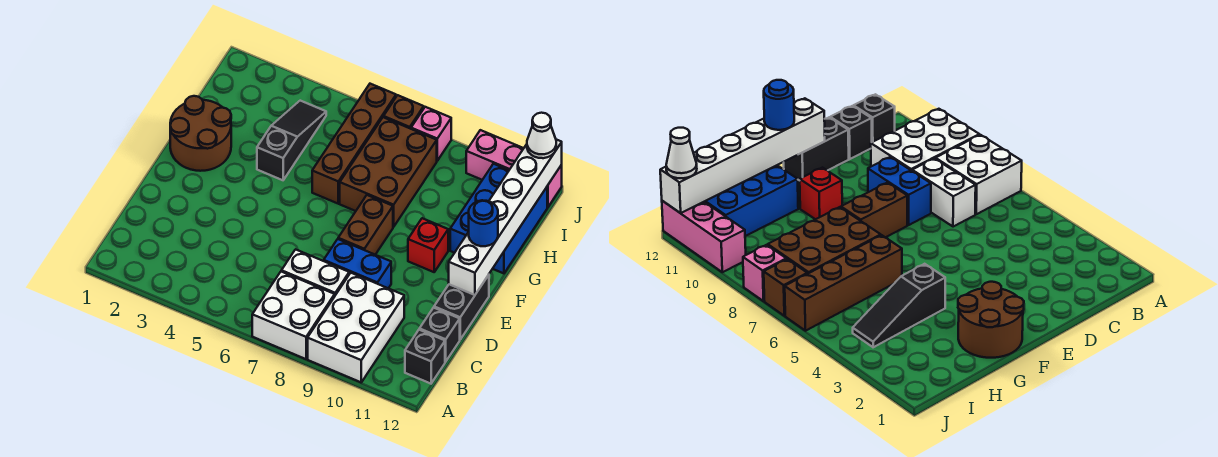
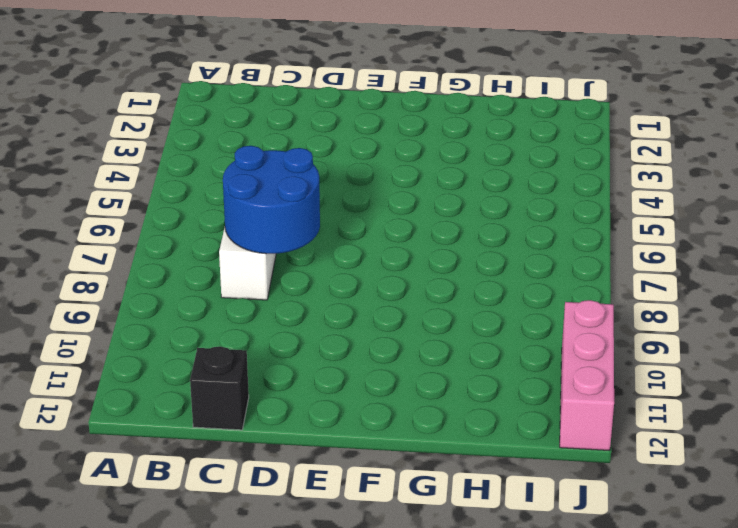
blue 2x2 round brick [223,146,320,254] -> none
none -> white 2x2 brick [252,272,335,359]
none -> white 2x3 brick [308,273,404,382]
none -> black 1x1 brick [405,330,445,384]

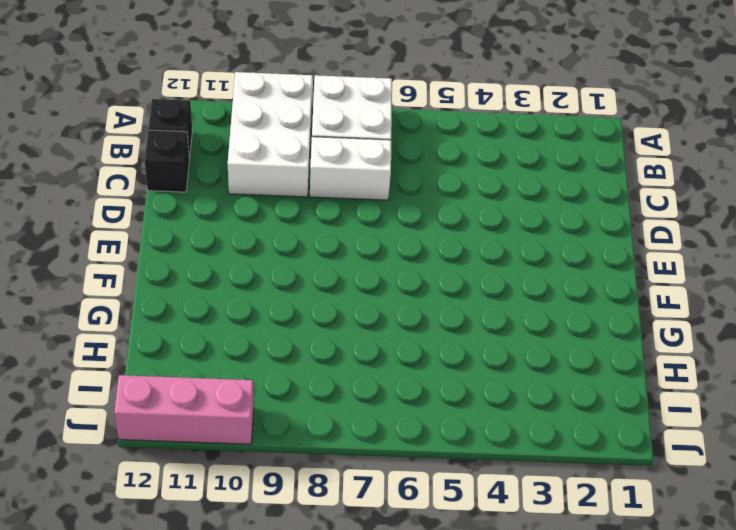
none -> blue 1x2 brick [324,239,391,288]
none -> black 1x2 brick [434,275,489,339]
none -> brown 1x2 brick [338,195,393,255]

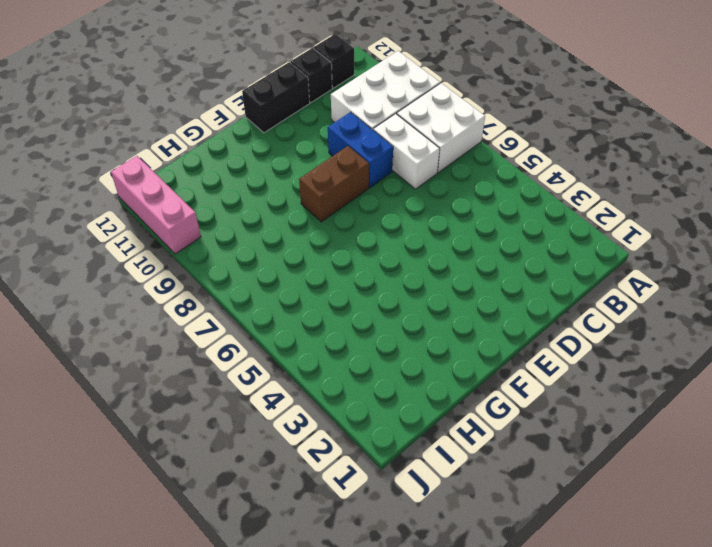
none -> brown 2x2 round brick [170,96,231,171]
none -> red 1x1 brick [408,218,448,272]
none -> black 1x3 slope [257,101,326,180]

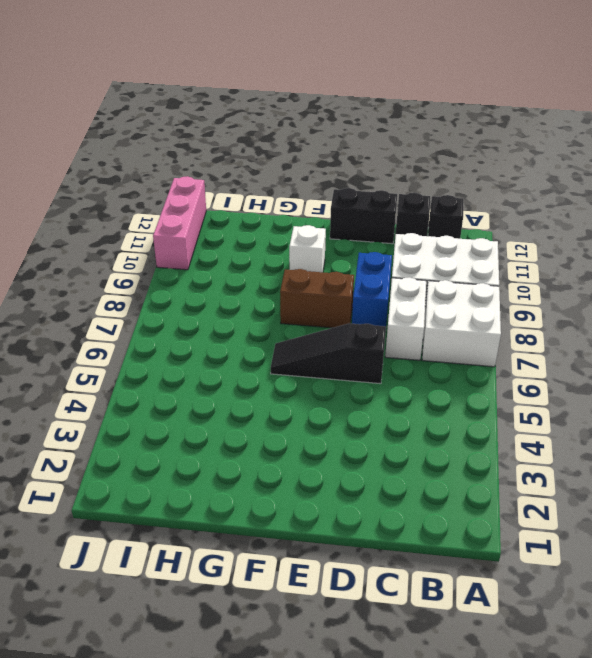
black 1x3 slope [271,323,386,384] -> black 1x3 slope moved to [257,101,326,180]
white 1x1 brick [289,225,326,272] -> red 1x1 brick [408,218,448,272]
none -> brown 2x2 round brick [170,96,231,171]
none -> brown 1x4 brick [312,84,396,204]
none -> brown 2x3 brick [340,117,437,227]

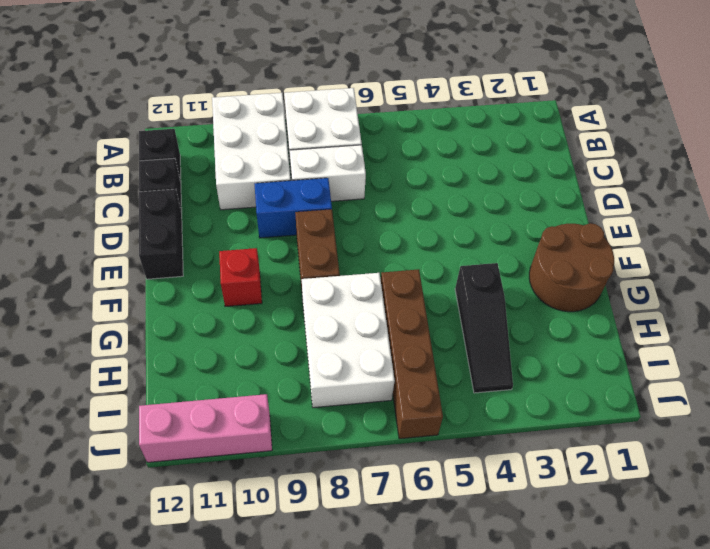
white 2x3 brick [302,273,395,408] -> brown 2x3 brick [340,117,437,227]
none -> blue 2x3 brick [450,164,547,273]
none -> brown 1x1 brick [384,95,424,129]
none -> pink 1x1 brick [411,107,451,161]

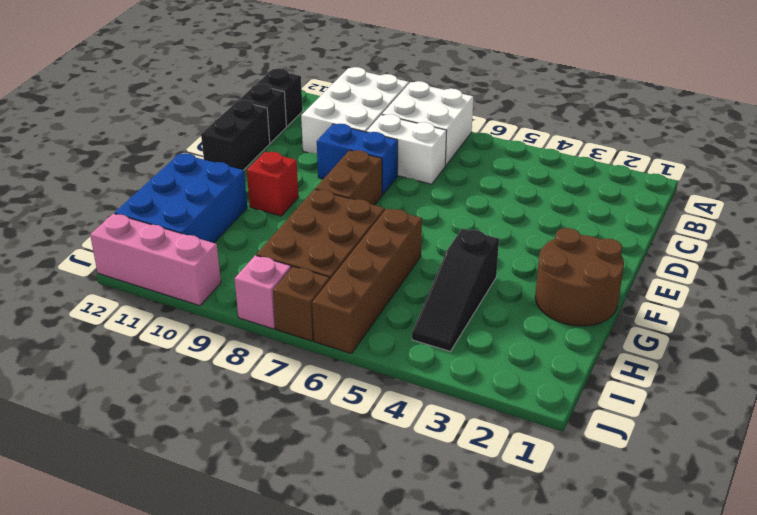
none -> white 1x6 brick [449,139,562,295]
none -> blue 1x1 round brick [469,200,498,246]
none -> white 1x1 cone [527,113,556,158]

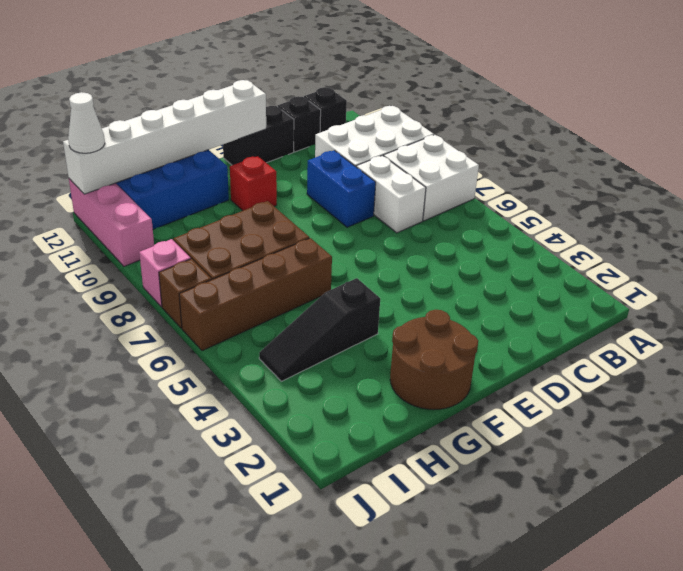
none -> brown 1x2 brick [338,195,393,255]
none -> blue 1x1 round brick [469,200,498,246]

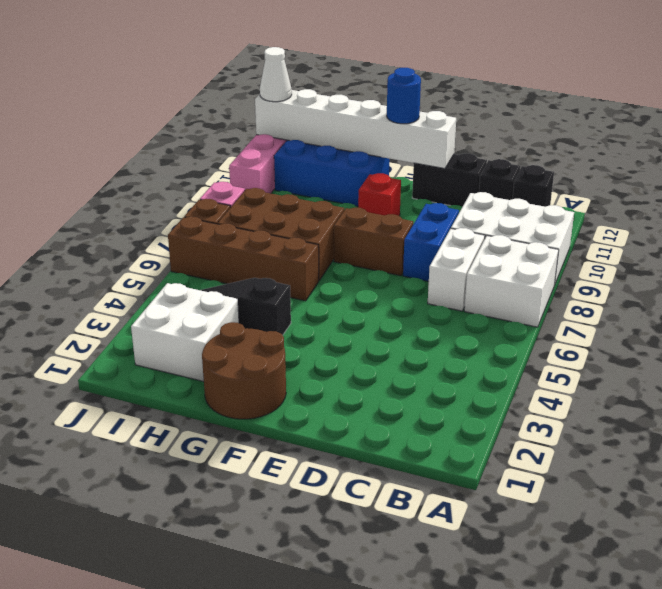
white 2x2 brick [131,283,239,382] -> none

